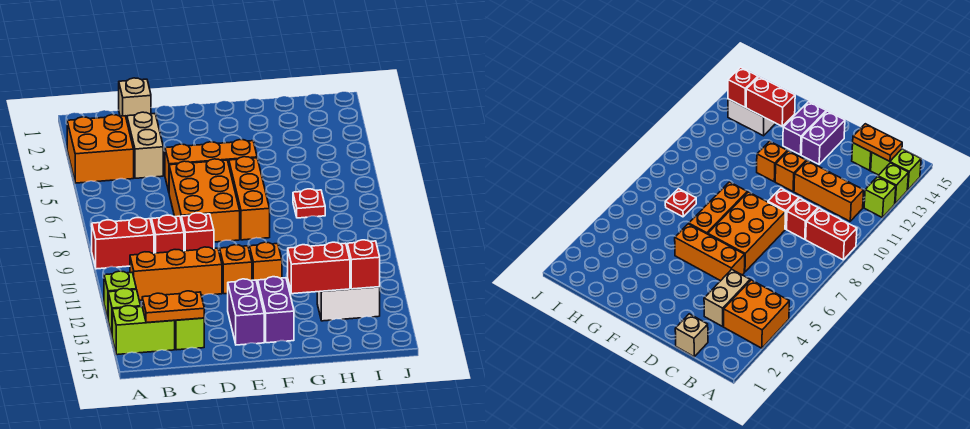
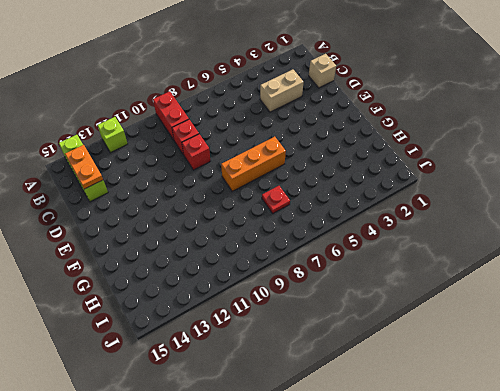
none -> orange 2x2 brick [67,115,134,183]
none -> lime 1x1 brick [108,288,141,335]
none -> orange 1x3 brick [130,247,222,300]

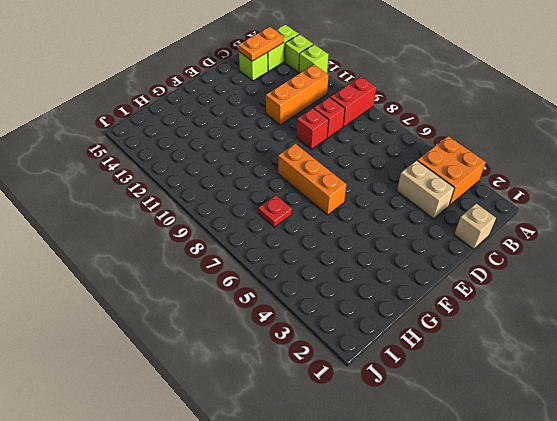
none -> orange 1x3 brick [165,140,257,191]
none -> orange 2x3 brick [169,159,240,242]
none -> orange 1x1 brick [220,245,252,294]

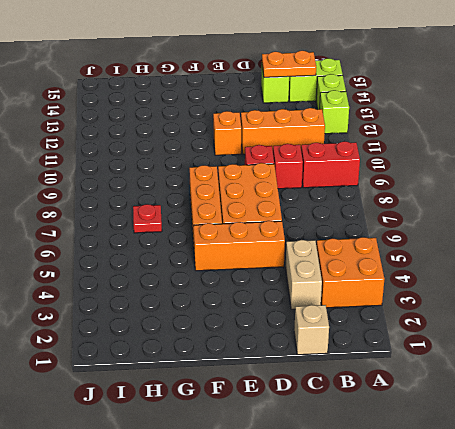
none -> purple 1x2 brick [228,279,264,345]
none -> orange 1x1 brick [249,242,282,285]
none -> purple 1x2 brick [258,277,294,343]

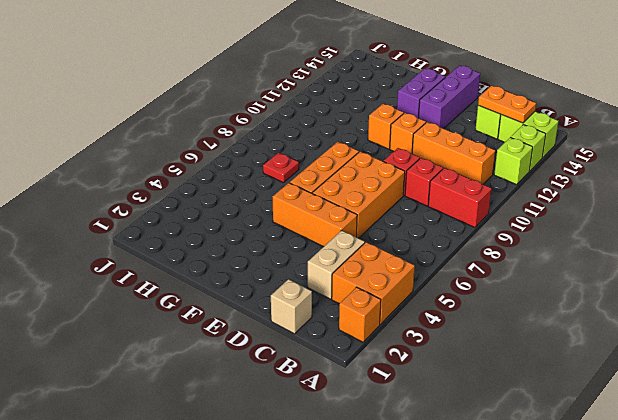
orange 1x1 brick [339,287,381,342] -> none
purple 1x3 brick [419,65,480,129] -> purple 1x2 brick [228,279,264,345]
none -> white 1x2 brick [317,286,380,321]
none -> red 1x2 brick [288,242,350,294]
none -> red 1x1 brick [347,240,380,289]

